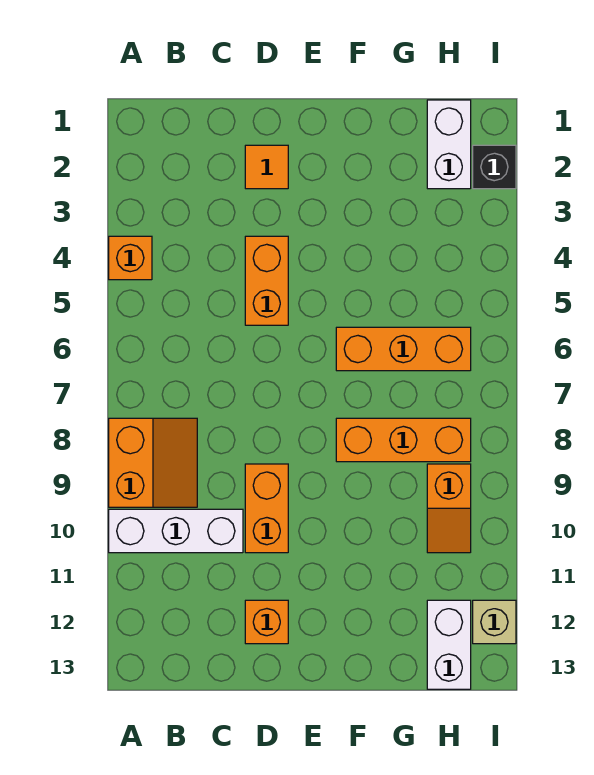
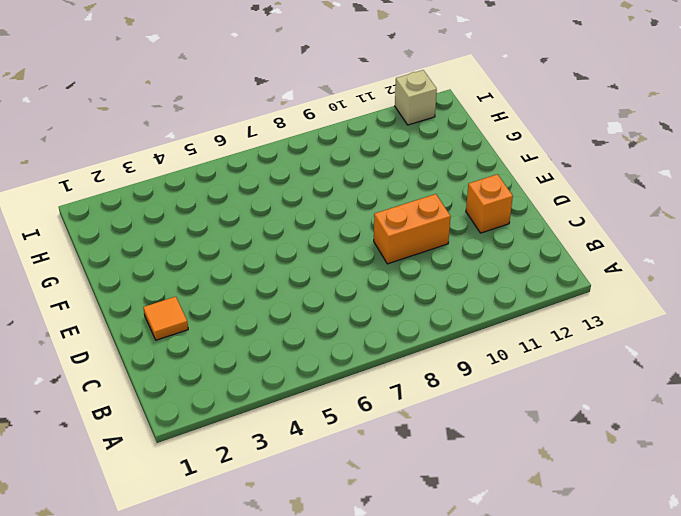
none -> orange 1x1 brick [109,236,152,280]
none -> orange 2x2 slope [109,418,197,507]
none -> white 1x3 brick [109,509,243,553]

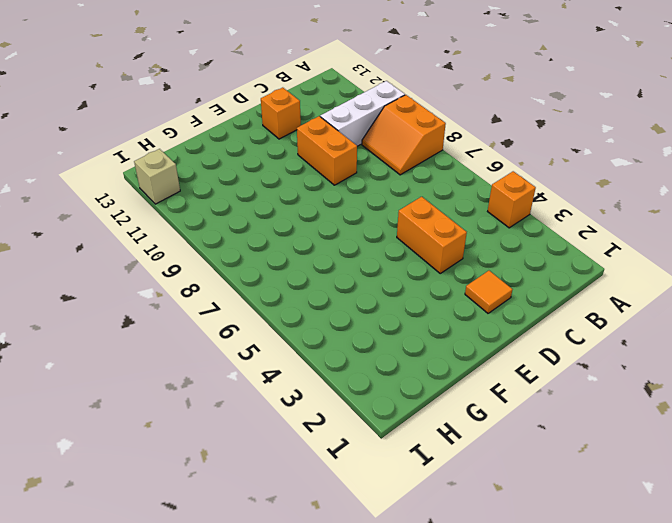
none -> orange 1x3 brick [336,327,471,371]
none -> orange 1x3 brick [336,418,471,462]
none -> white 1x2 brick [427,100,471,189]

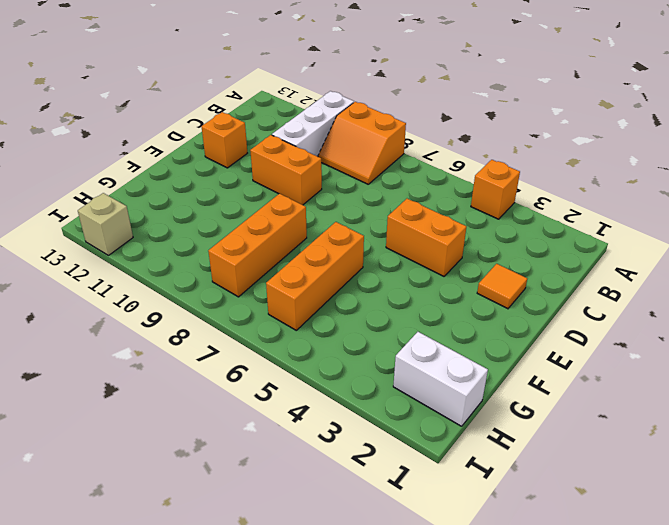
none -> orange 1x2 slope [427,464,471,553]
none -> white 1x2 brick [427,600,471,689]
none -> black 1x1 brick [473,145,516,189]

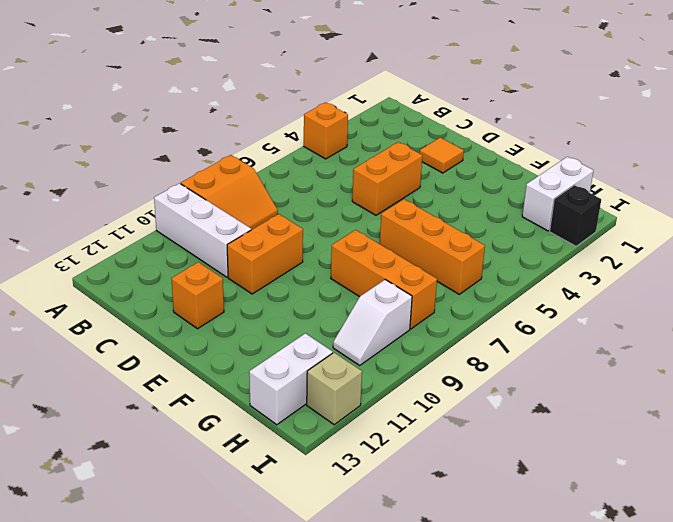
white 1x2 slope [333,280,412,365] -> orange 1x2 slope [427,464,471,553]

